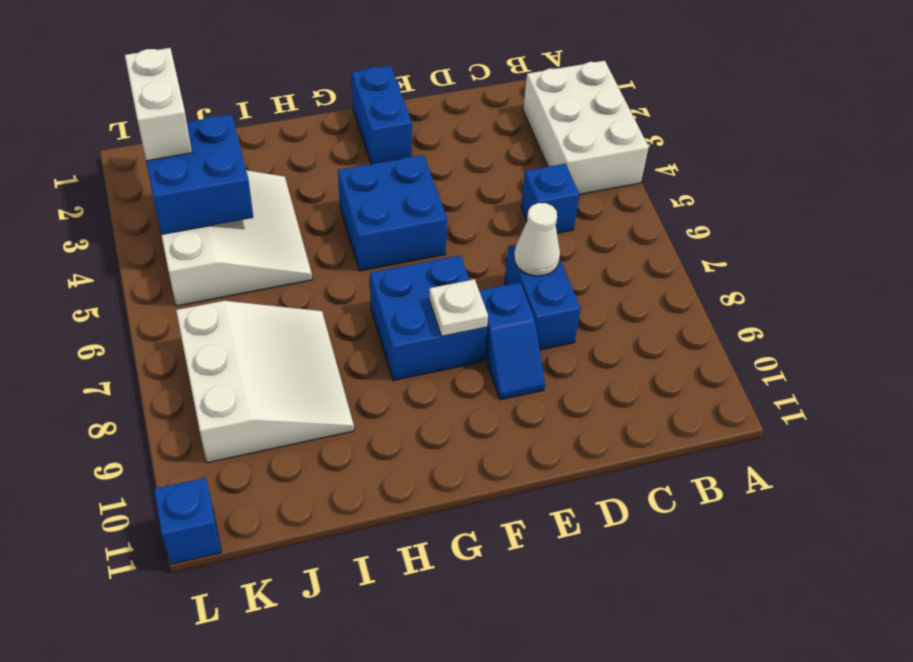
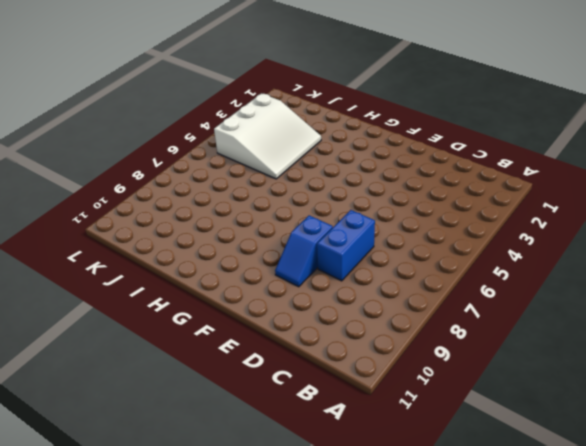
none -> white 2x3 brick [523,61,649,195]
none -> blue 1x1 brick [521,164,579,233]
none -> blue 1x2 brick [352,66,412,164]

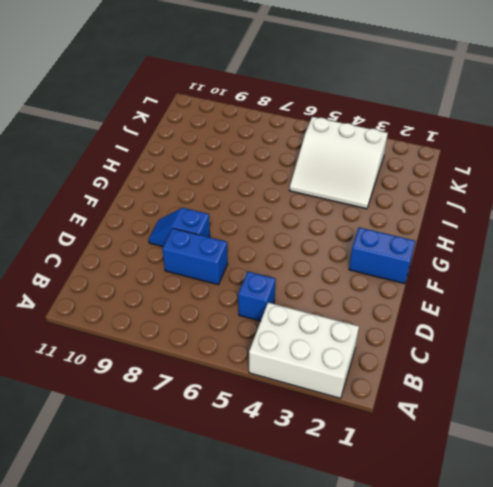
none -> blue 2x2 brick [338,155,447,271]
none -> blue 2x2 brick [370,255,487,381]
none -> white 3x3 slope [176,301,354,463]

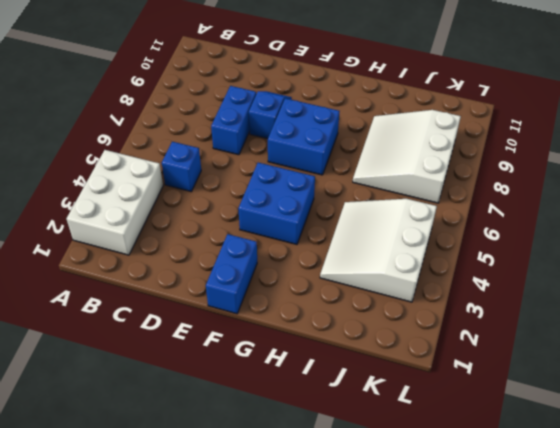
none -> blue 1x1 brick [154,478,221,564]
none -> white 1x1 cone [514,203,560,276]
none -> white 1x1 plate [429,279,488,336]

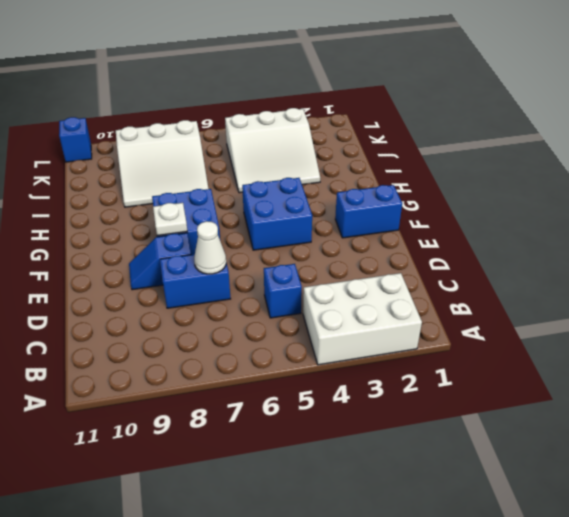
none -> blue 2x2 brick [146,114,253,235]
none -> white 1x2 brick [125,48,192,161]

